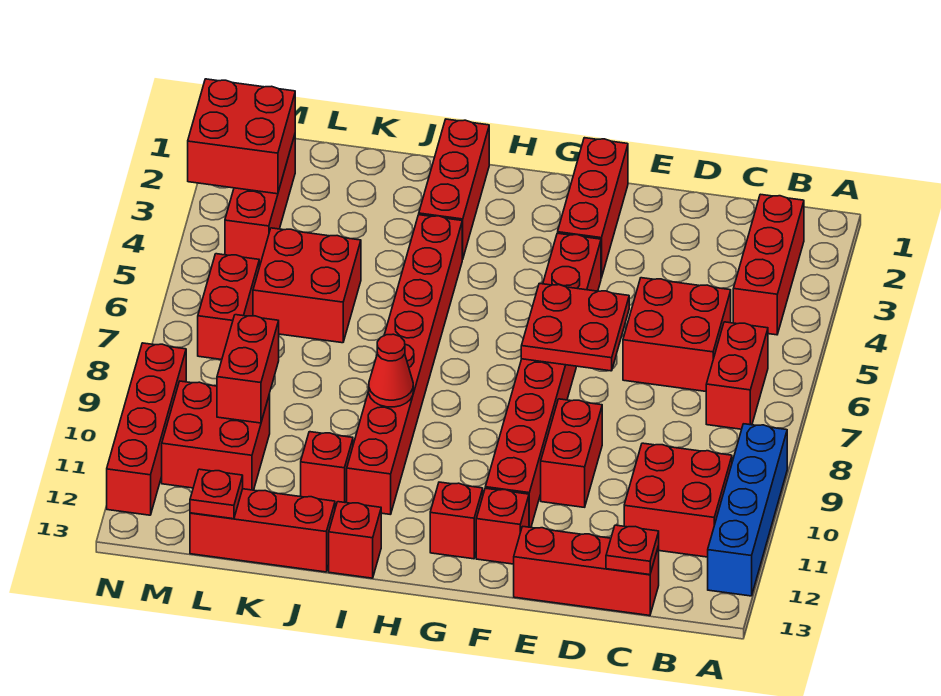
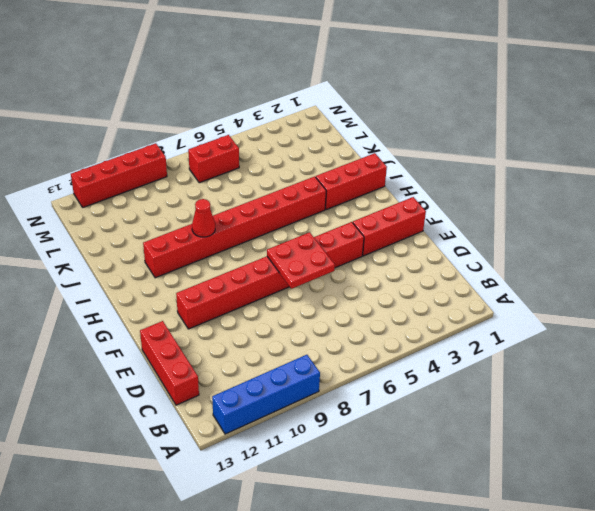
none -> red 1x3 brick [733,194,804,335]
none -> red 1x2 brick [706,322,768,429]
none -> red 2x2 brick [624,443,732,557]

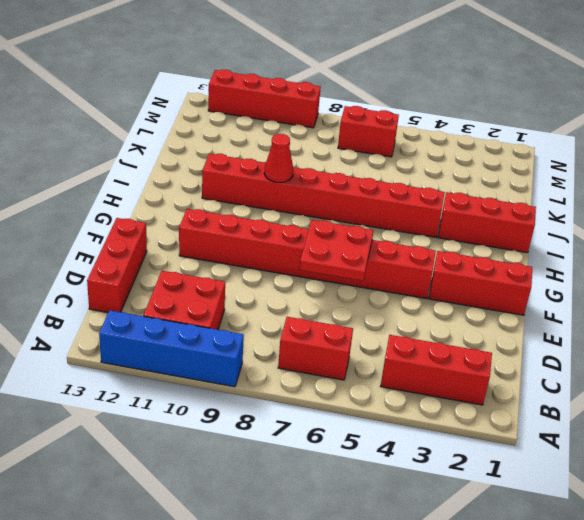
none -> red 2x2 brick [623,278,731,391]
none -> red 1x2 brick [541,399,602,507]
none -> red 1x1 brick [476,488,529,564]

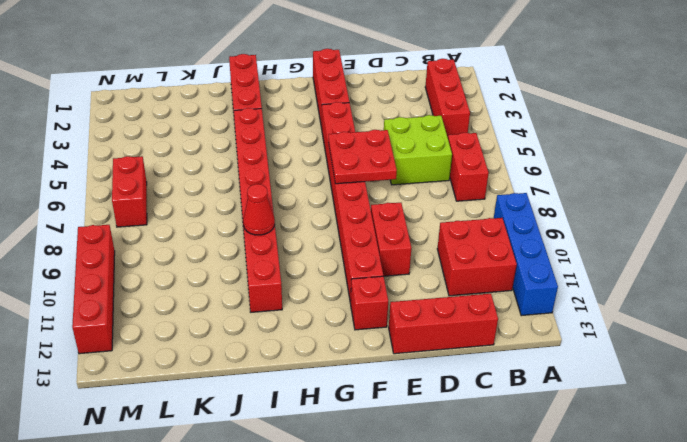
lime 2x2 brick [384,115,452,185] -> red 2x2 brick [623,278,731,391]
none -> red 1x1 brick [430,482,483,559]
none -> red 1x1 brick [329,502,381,578]
none -> red 1x1 brick [301,432,353,507]

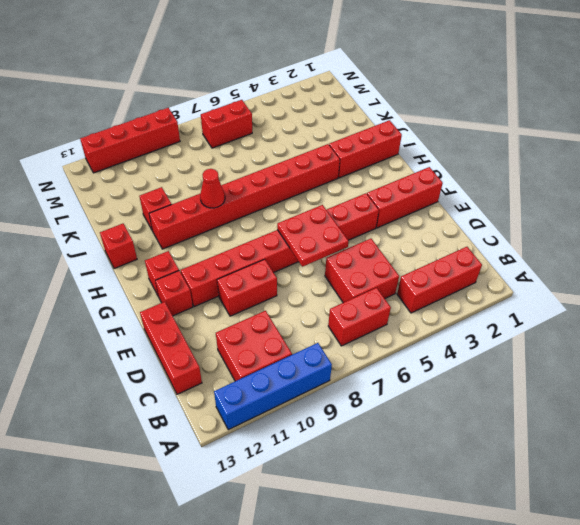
none -> red 1x3 brick [190,489,335,572]
none -> red 2x2 brick [253,228,361,343]
none -> red 2x2 brick [162,381,270,490]

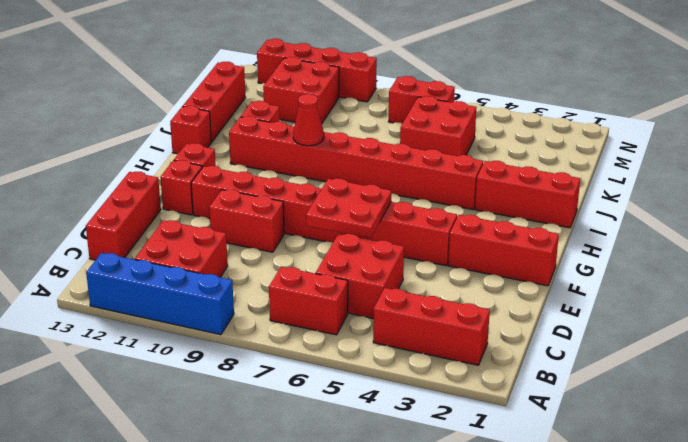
none -> red 1x3 brick [225,135,295,265]
none -> red 1x1 plate [606,525,659,575]
none -> red 1x2 brick [217,315,279,423]

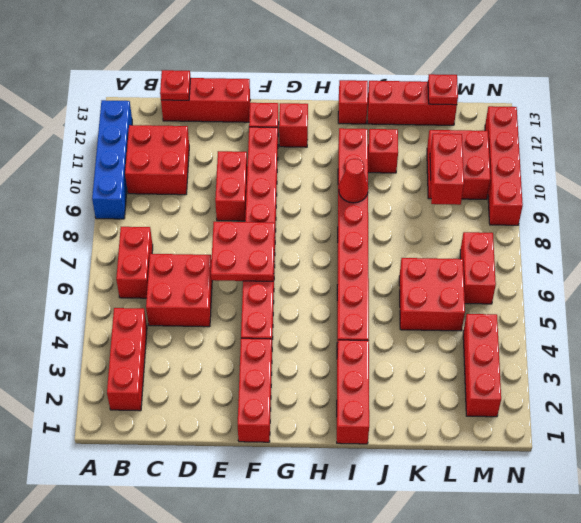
none -> red 2x2 brick [188,79,295,194]

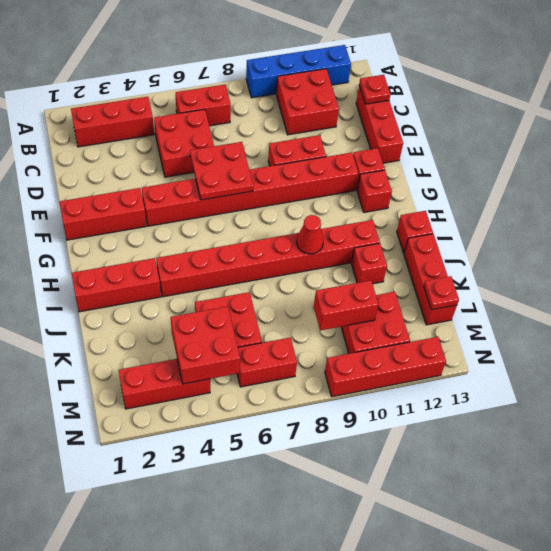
red 2x2 brick [171,307,240,384] -> red 2x2 brick moved to [188,79,295,194]

